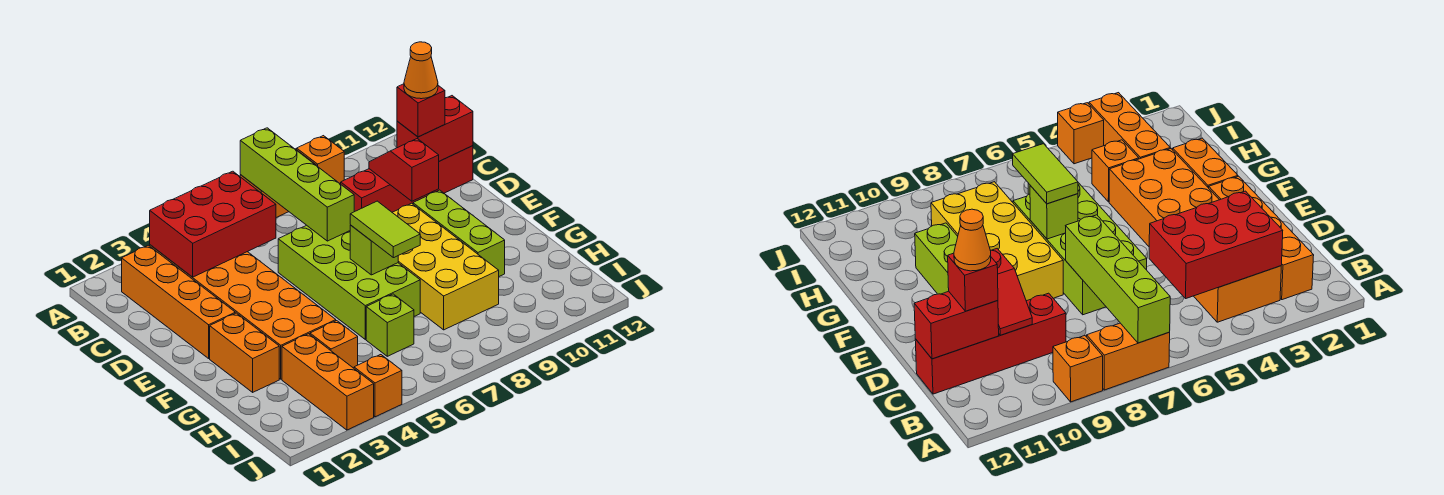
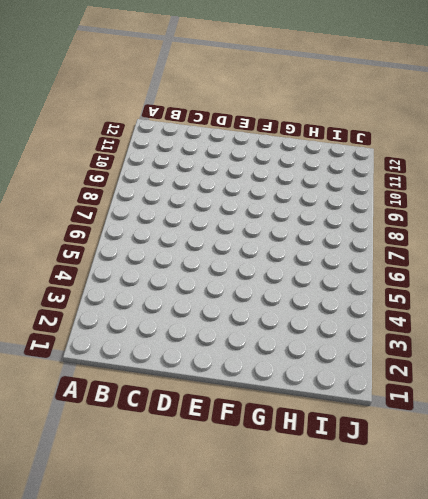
none -> orange 1x2 brick [1087,323,1170,390]
none -> orange 1x1 brick [297,136,344,184]
none -> orange 1x4 brick [122,245,235,358]

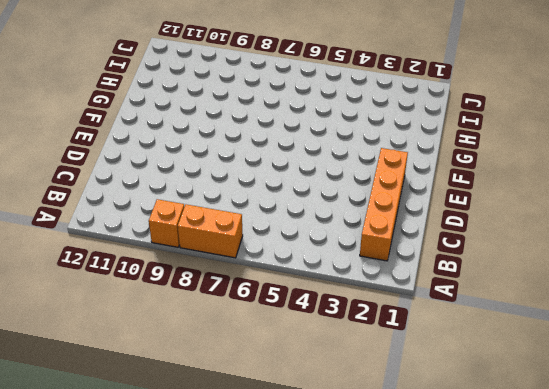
none -> orange 2x6 brick [150,245,336,379]
none -> red 1x4 brick [341,146,473,212]
none -> lime 2x4 brick [278,225,420,339]

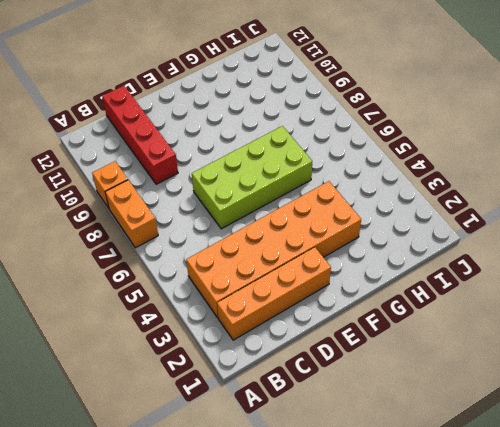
none -> yellow 2x4 brick [392,203,499,330]
none -> lime 1x3 brick [413,190,505,276]
none -> orange 1x2 brick [210,313,279,392]

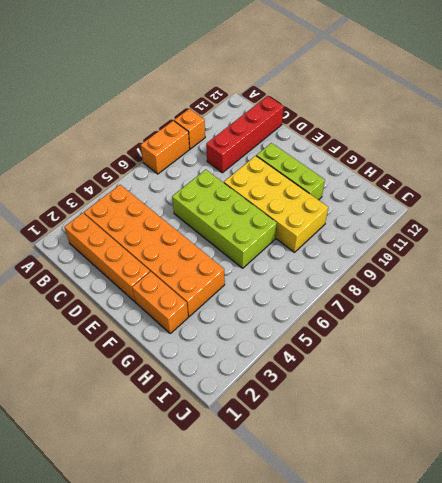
none -> orange 1x3 brick [282,334,374,430]
none -> orange 1x1 brick [310,321,358,368]
none -> lime 1x1 brick [366,294,414,356]

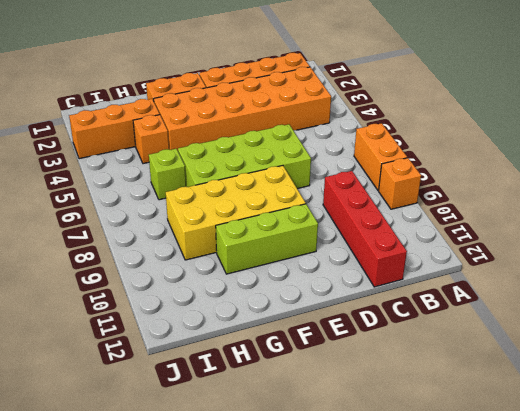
none -> orange 1x1 brick [354,355,402,417]
none -> lime 1x4 brick [240,128,354,241]
none -> red 2x3 brick [150,171,276,277]

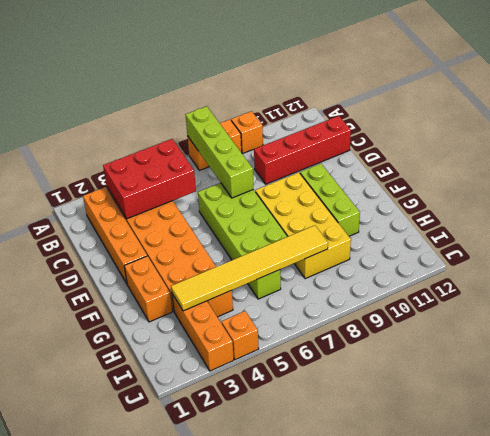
yellow 1x6 tile [171,225,328,311] -> none
none -> red 1x2 slope [369,139,439,201]
none -> red 1x2 brick [397,96,473,161]
none -> lime 1x1 brick [350,225,398,275]

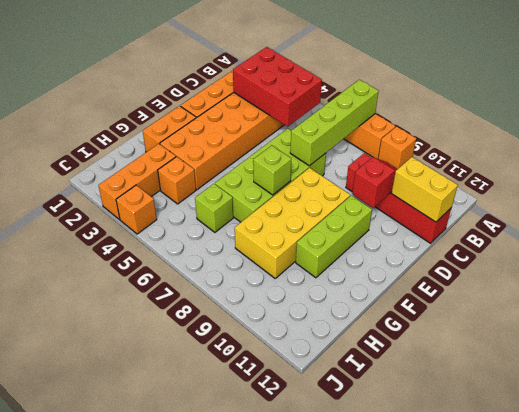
yellow 1x2 brick [391,157,458,222] -> red 1x2 brick [397,96,473,161]
none -> red 1x1 brick [397,84,445,137]
none -> lime 1x2 tile [350,201,420,258]
none -> orange 1x1 cone [404,42,438,99]

